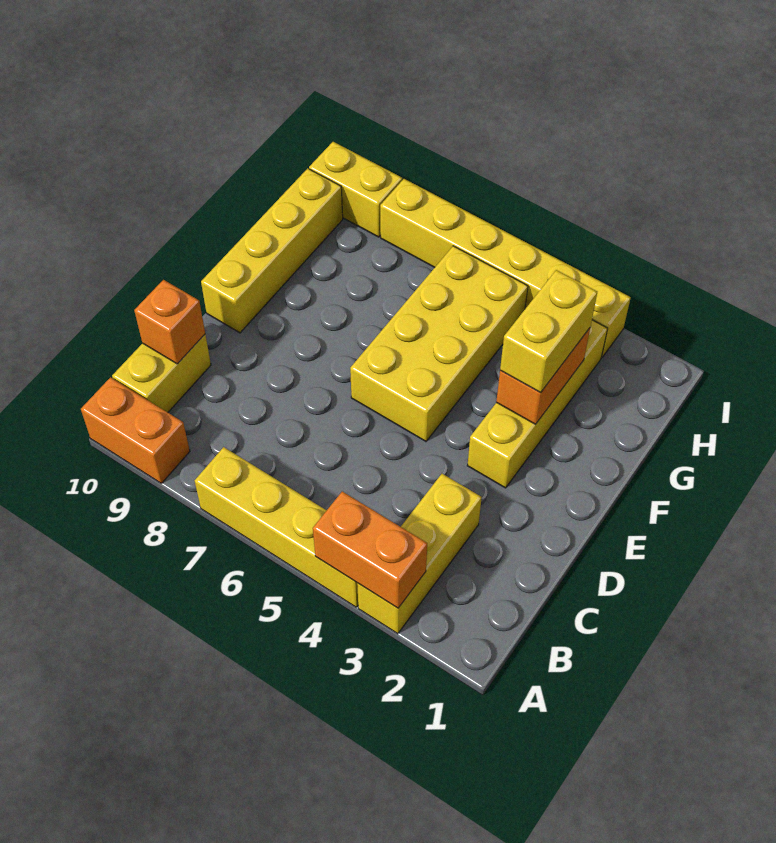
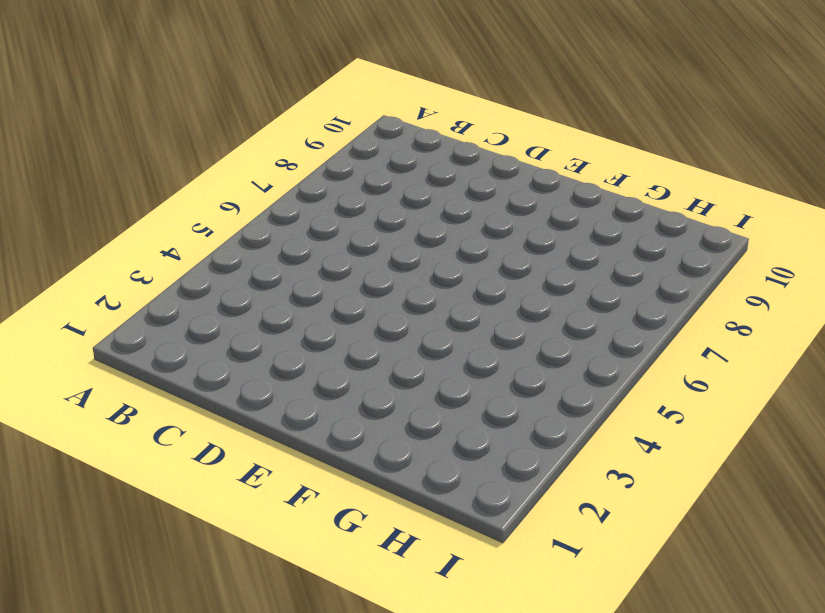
none -> yellow 1x3 brick [357,474,482,634]
none -> yellow 1x4 brick [195,447,358,607]
none -> orange 1x2 brick [81,377,190,483]

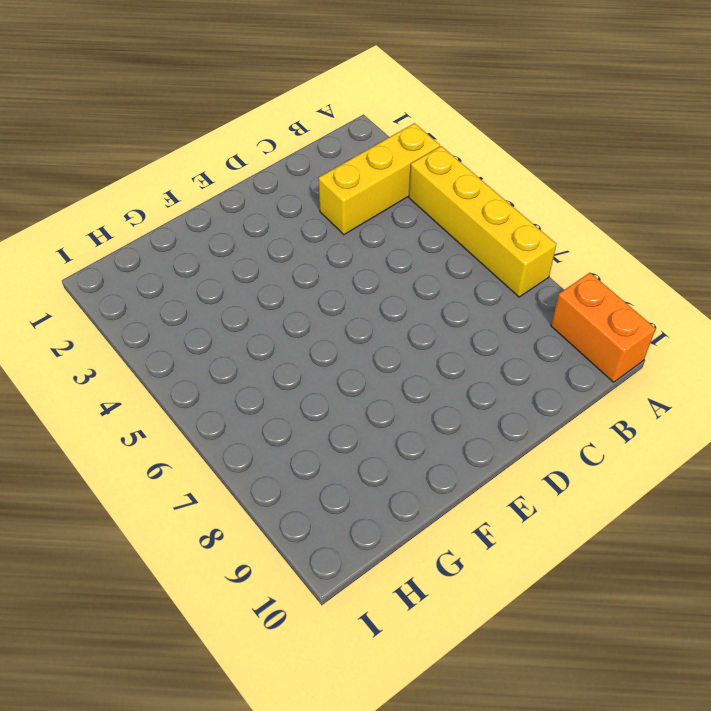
none -> yellow 1x2 brick [112,334,211,412]
none -> yellow 1x4 brick [467,320,608,488]
none -> yellow 2x4 brick [350,246,528,441]

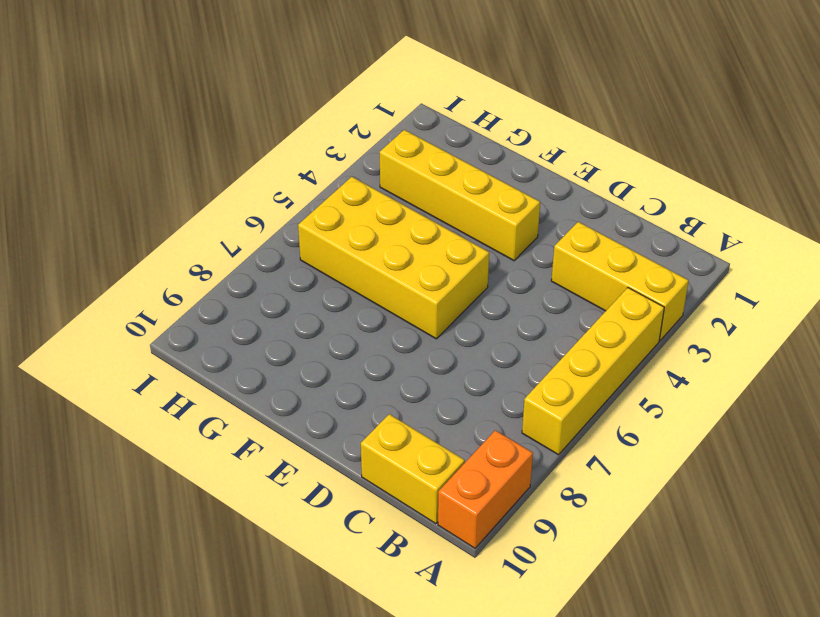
none -> yellow 1x4 brick [201,168,343,333]
none -> yellow 1x6 brick [380,179,631,358]
none -> yellow 1x2 brick [309,142,402,237]

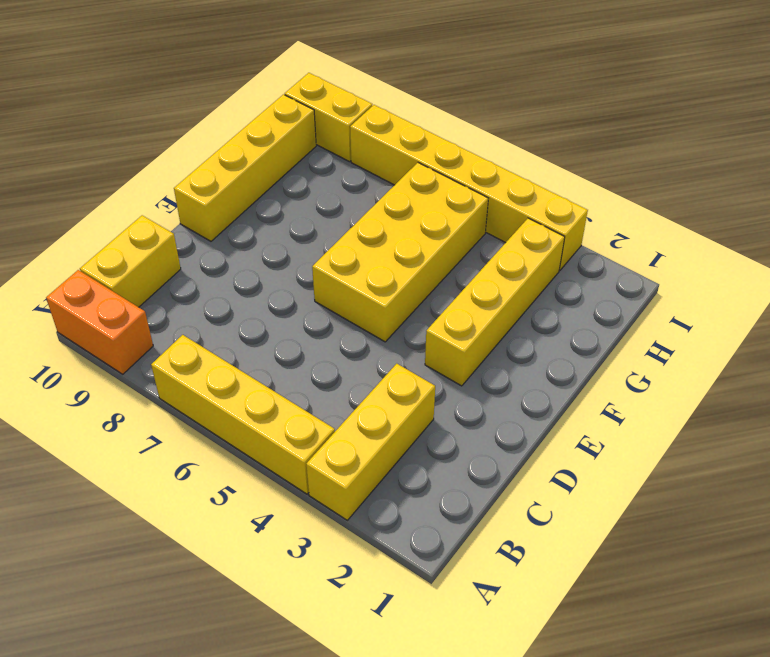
none -> orange 1x2 brick [313,491,427,608]
none -> orange 1x1 brick [134,280,205,364]
none -> orange 1x2 brick [496,328,590,425]

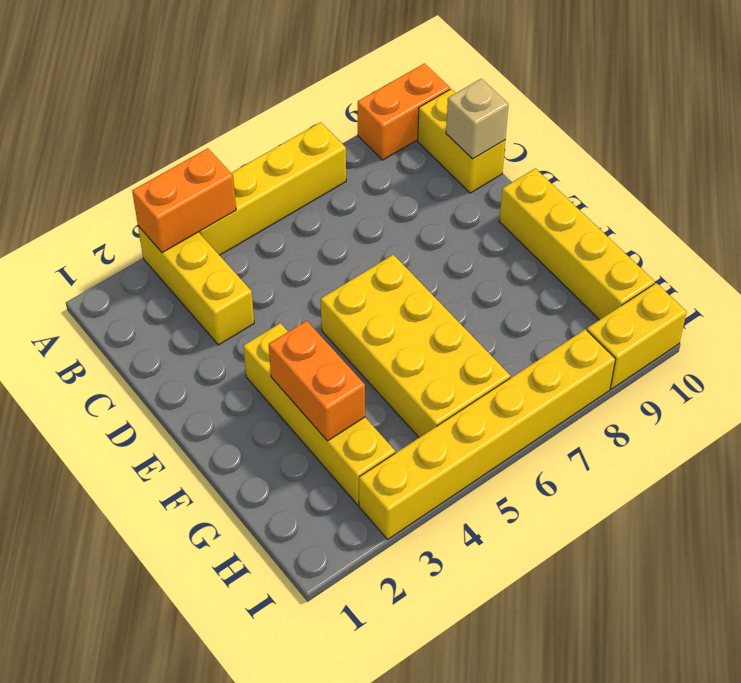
tan 1x1 brick [446,79,509,159] -> orange 1x1 brick [134,280,205,364]
none -> yellow 1x2 brick [500,270,597,393]

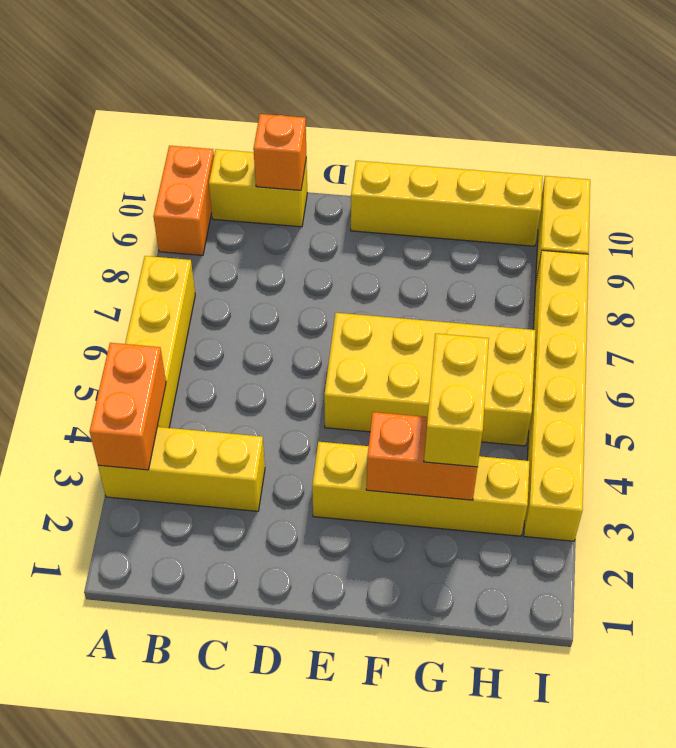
yellow 1x2 brick [424,334,489,467] -> yellow 1x2 brick turned to [500,270,597,393]

